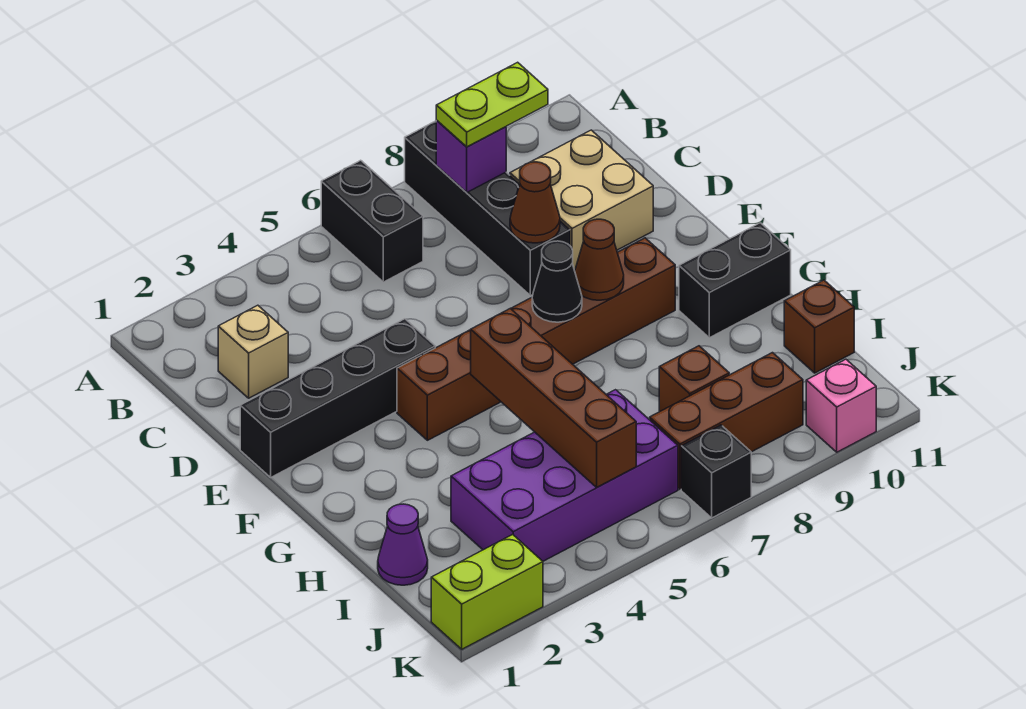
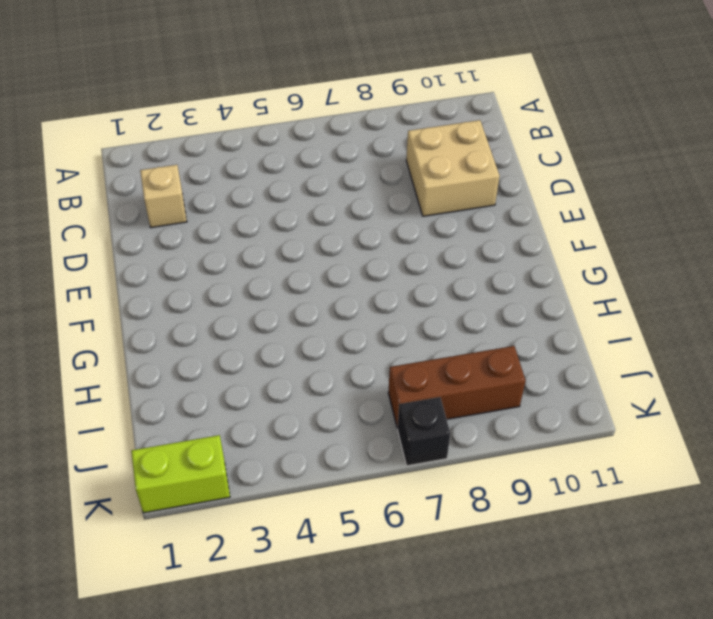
none -> black 1x2 brick [321,160,423,282]
none -> black 1x4 brick [405,121,570,296]
none -> black 1x4 brick [240,319,435,477]

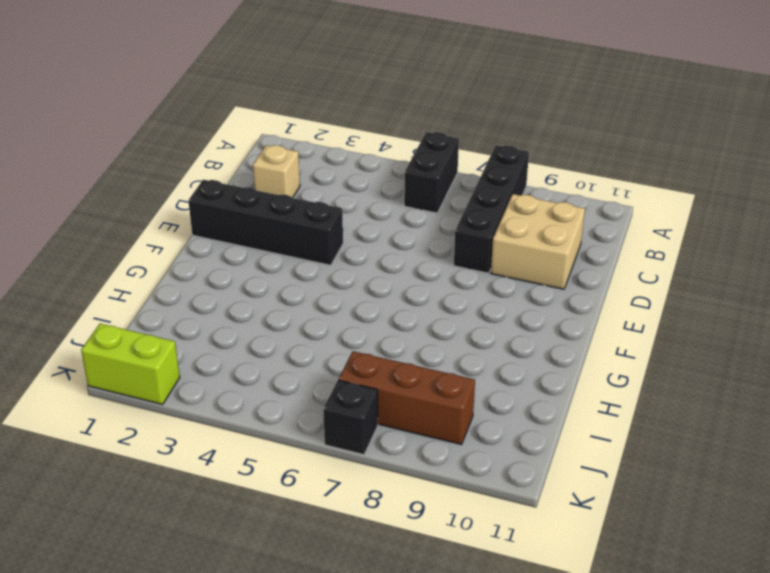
none -> brown 1x6 brick [397,238,675,440]
none -> black 1x2 brick [679,223,791,338]
none -> purple 1x1 cone [378,504,428,585]

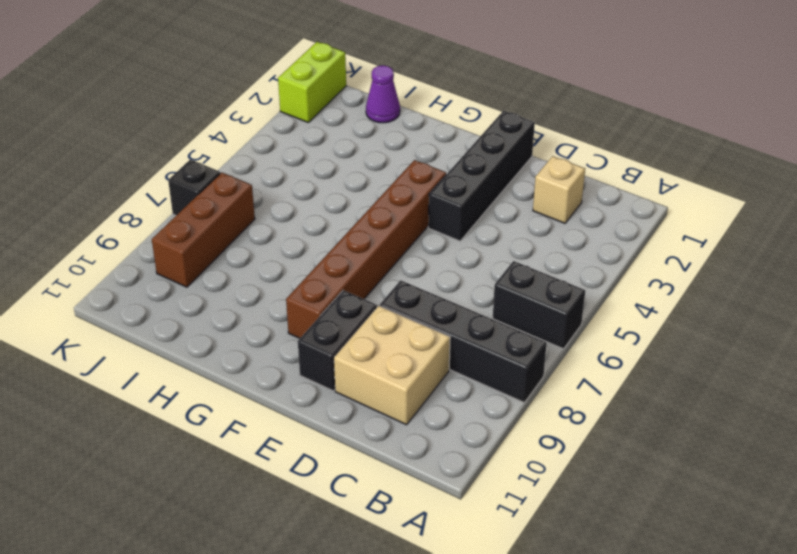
black 1x2 brick [298,290,377,391] -> black 1x2 brick moved to [679,223,791,338]
none -> purple 2x4 brick [451,390,678,561]
none -> brown 1x1 brick [659,346,729,412]
none -> brown 1x1 brick [784,280,854,373]

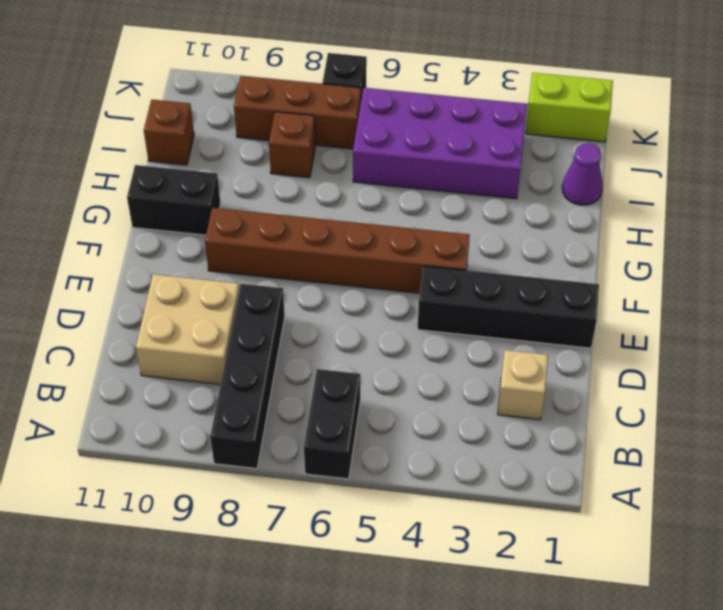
none -> pink 1x1 brick [806,359,876,452]
none -> purple 1x1 brick [436,120,506,193]
none -> brown 1x1 cone [510,162,560,243]

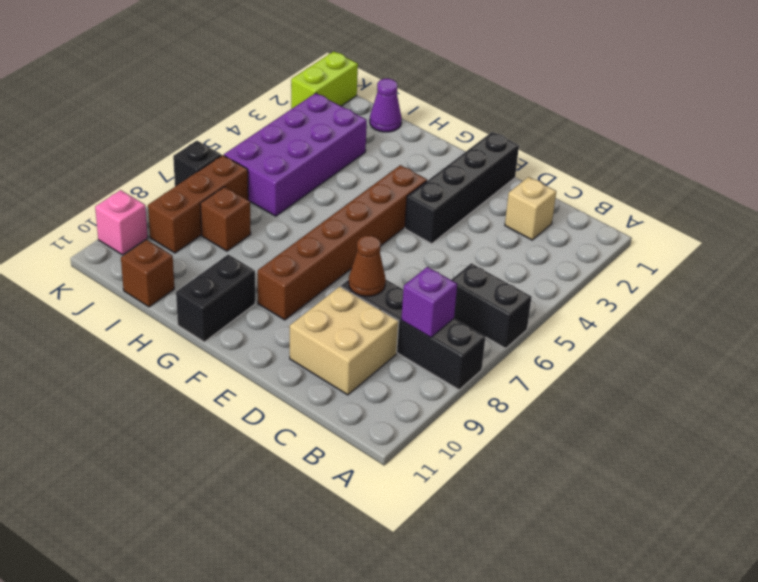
none -> black 1x1 cone [532,241,582,322]
none -> brown 1x1 cone [575,219,624,300]
none -> brown 1x4 brick [471,308,636,487]

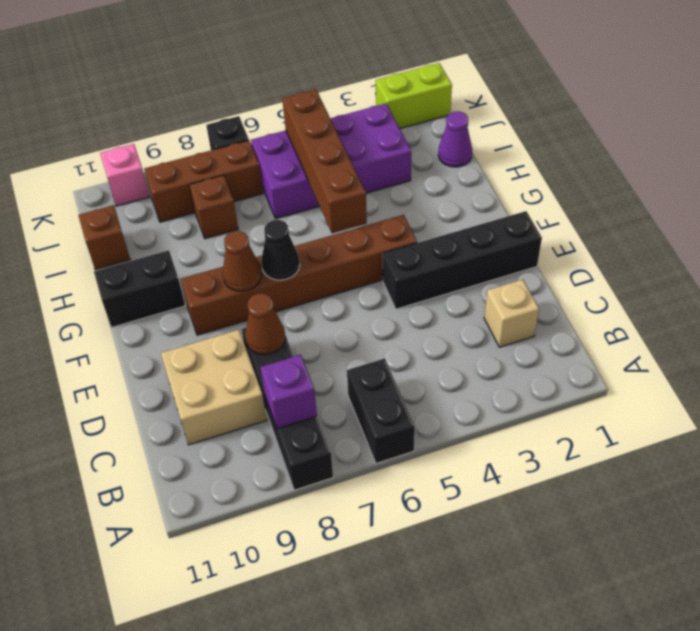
none -> lime 1x2 plate [436,62,548,147]

